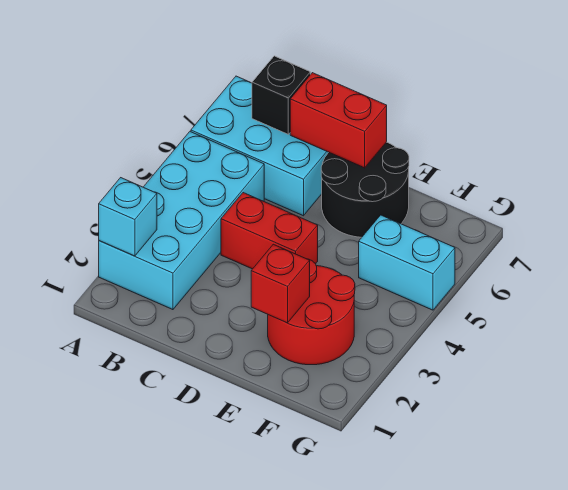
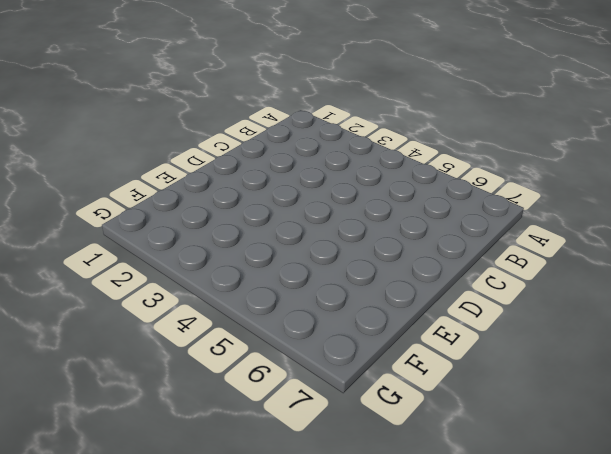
none -> cyan 2x4 brick [99,132,264,310]
none -> cyan 2x3 brick [191,76,329,216]

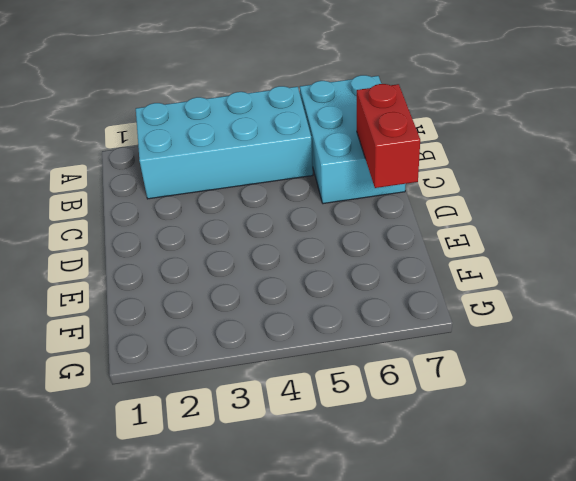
none -> red 1x2 brick [221,193,318,269]
none -> black 2x2 round brick [321,142,409,237]

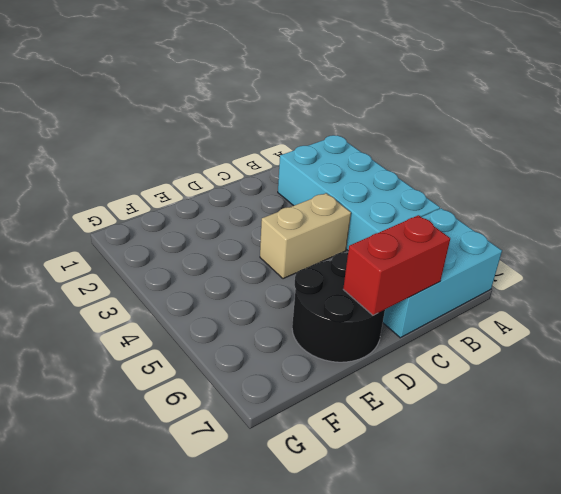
tan 1x2 brick [260,193,351,279] -> red 1x2 brick [221,193,318,269]
none -> red 2x2 round brick [268,259,355,365]
none -> cyan 1x2 brick [359,215,455,310]

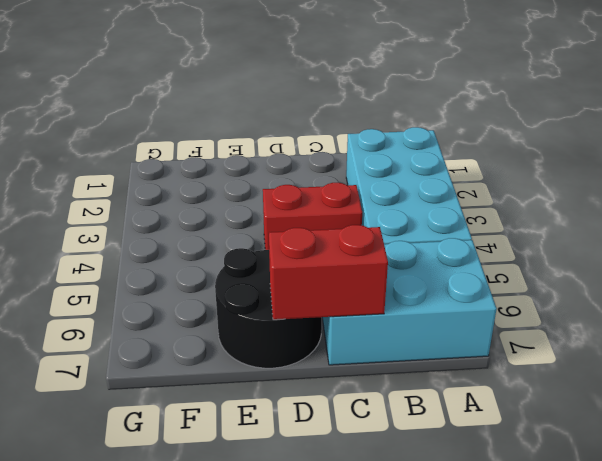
none -> red 2x2 round brick [268,259,355,365]
none -> cyan 1x2 brick [359,215,455,310]

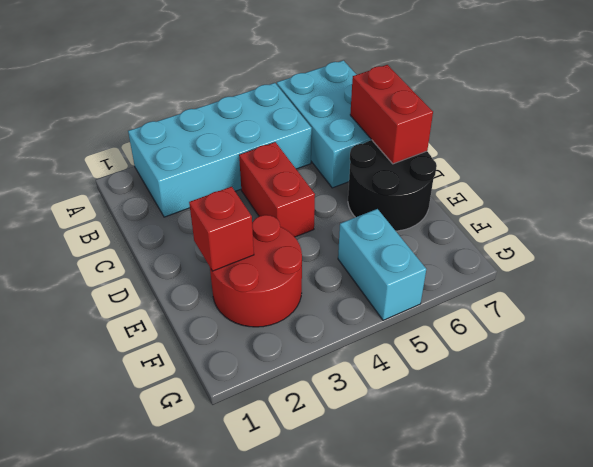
none -> cyan 1x1 brick [99,178,157,256]
none -> black 1x1 brick [252,56,310,134]

